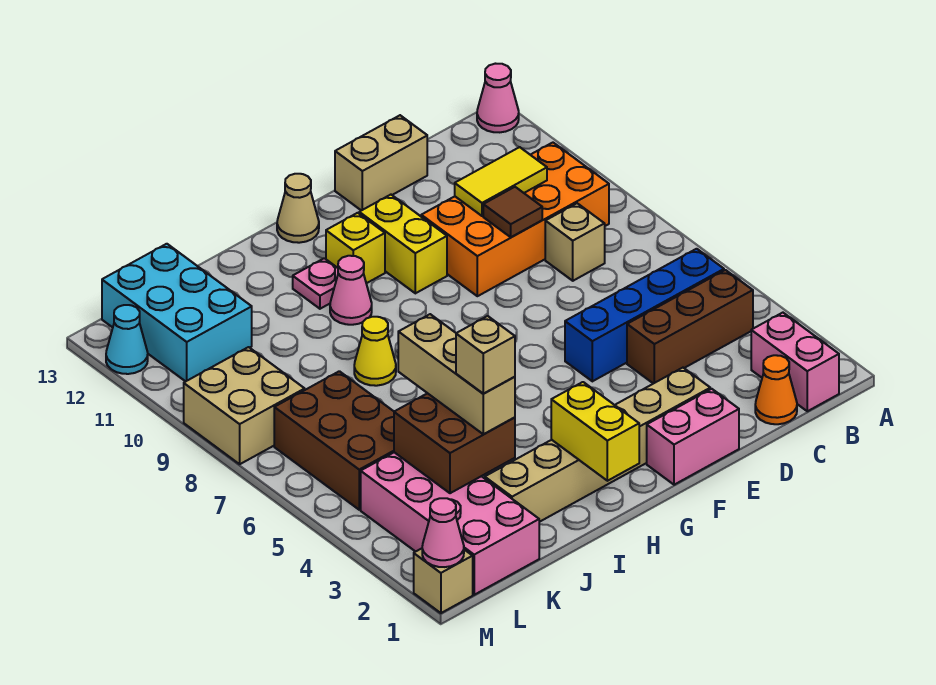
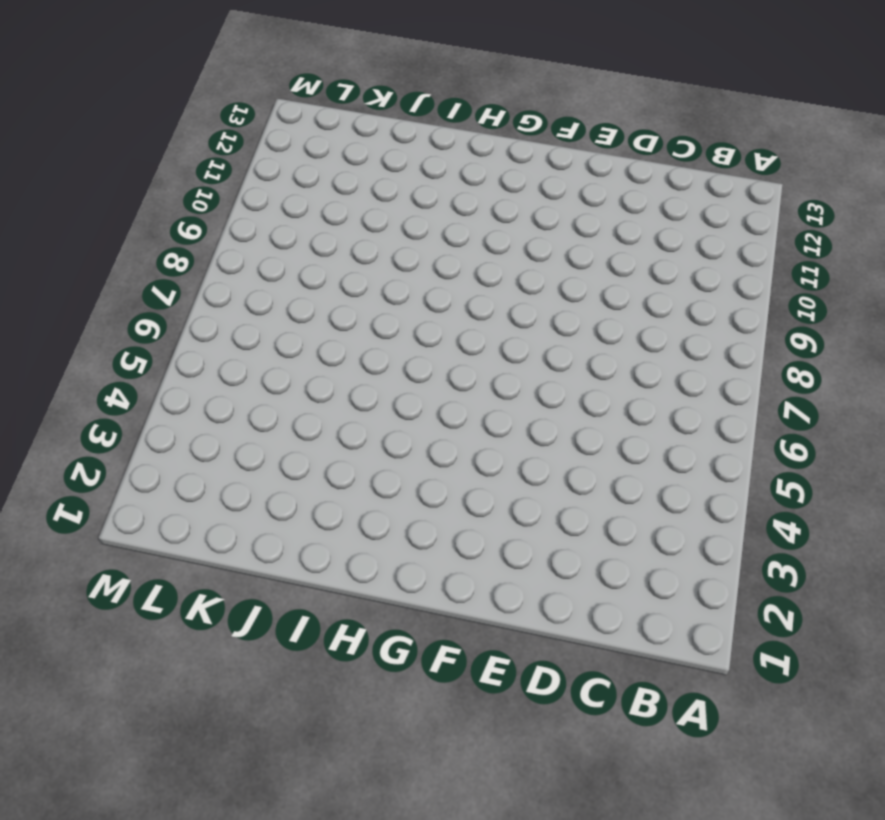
none -> pink 1x1 cone [477,64,519,132]
none -> pink 1x2 brick [751,313,839,411]
none -> brown 1x3 brick [627,270,753,384]

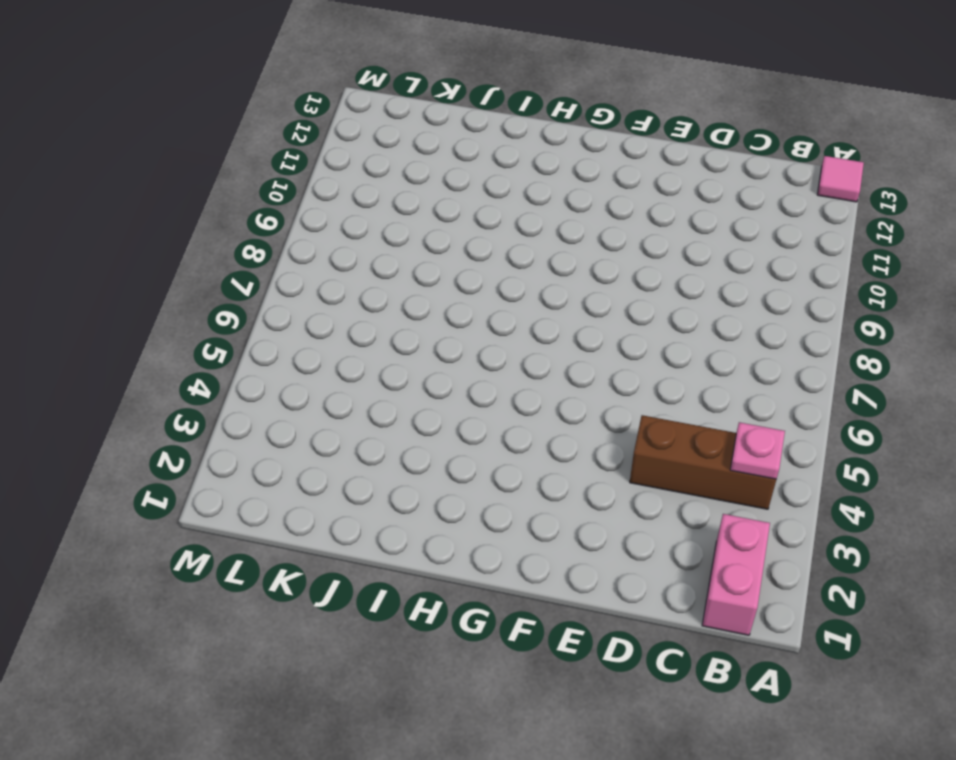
pink 1x1 tile [817,156,864,202] -> pink 1x1 cone [477,64,519,132]
pink 1x1 plate [730,422,785,479] -> pink 1x1 plate moved to [293,258,338,309]
none -> blue 1x4 brick [565,249,724,381]
none -> orange 2x4 brick [421,143,609,296]
none -> orange 1x1 cone [755,355,797,424]

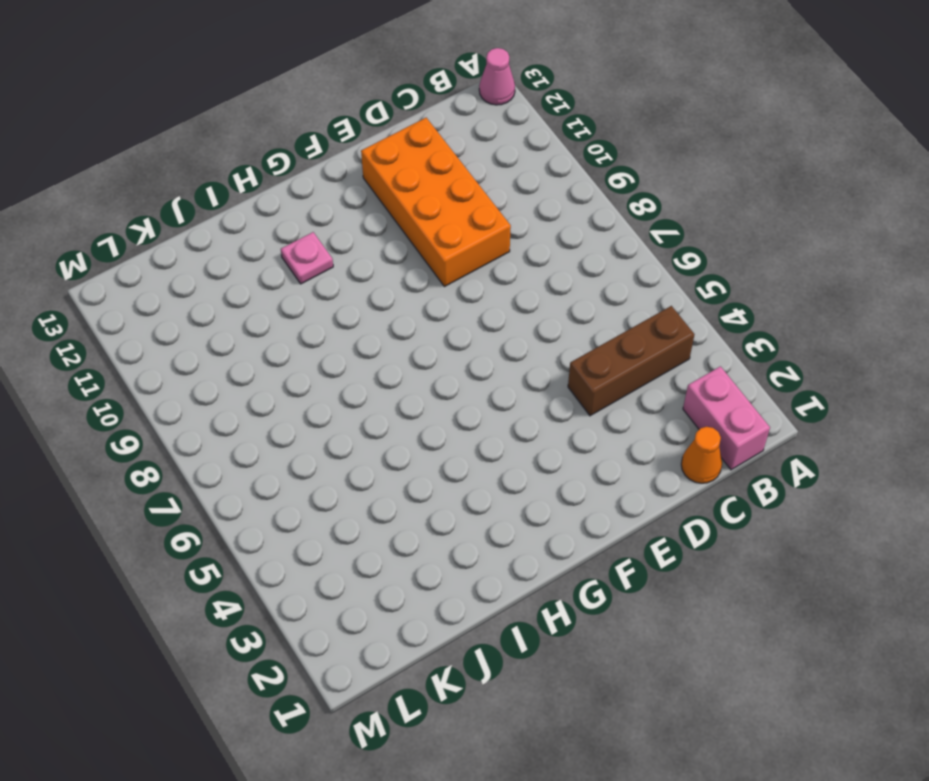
orange 2x4 brick [361,118,511,287] -> orange 2x4 brick turned to [421,143,609,296]
none -> blue 1x4 brick [565,249,724,381]
none -> tan 1x1 brick [545,203,605,281]
none -> tan 1x2 brick [335,115,427,211]

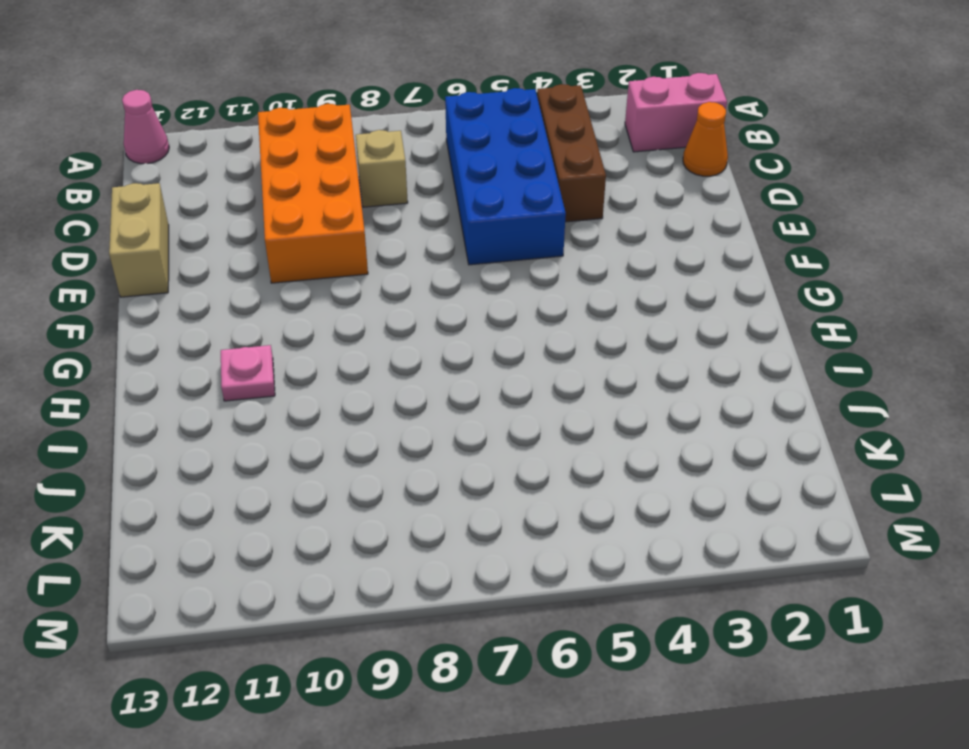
blue 2x4 brick [445,88,566,265] -> blue 1x4 brick [565,249,724,381]
none -> pink 1x2 brick [647,389,739,485]
none -> tan 1x6 brick [485,368,710,522]
none -> yellow 1x2 brick [359,195,447,293]

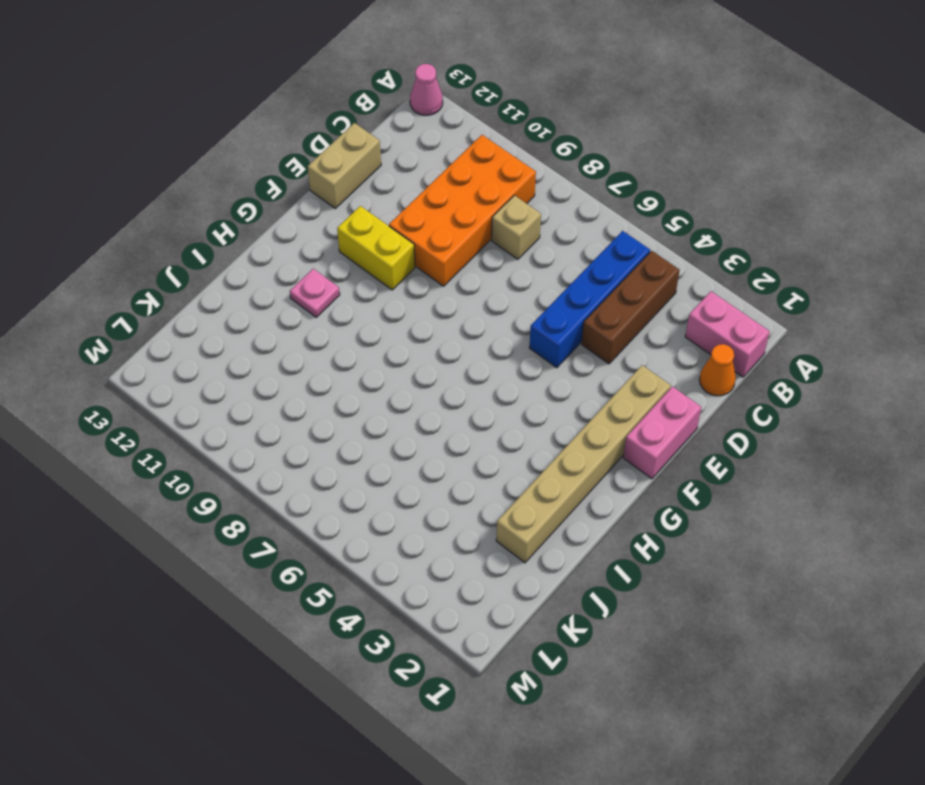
none -> yellow 1x1 brick [326,213,385,283]
none -> tan 1x1 cone [277,174,319,243]
none -> pink 1x1 cone [330,256,372,325]

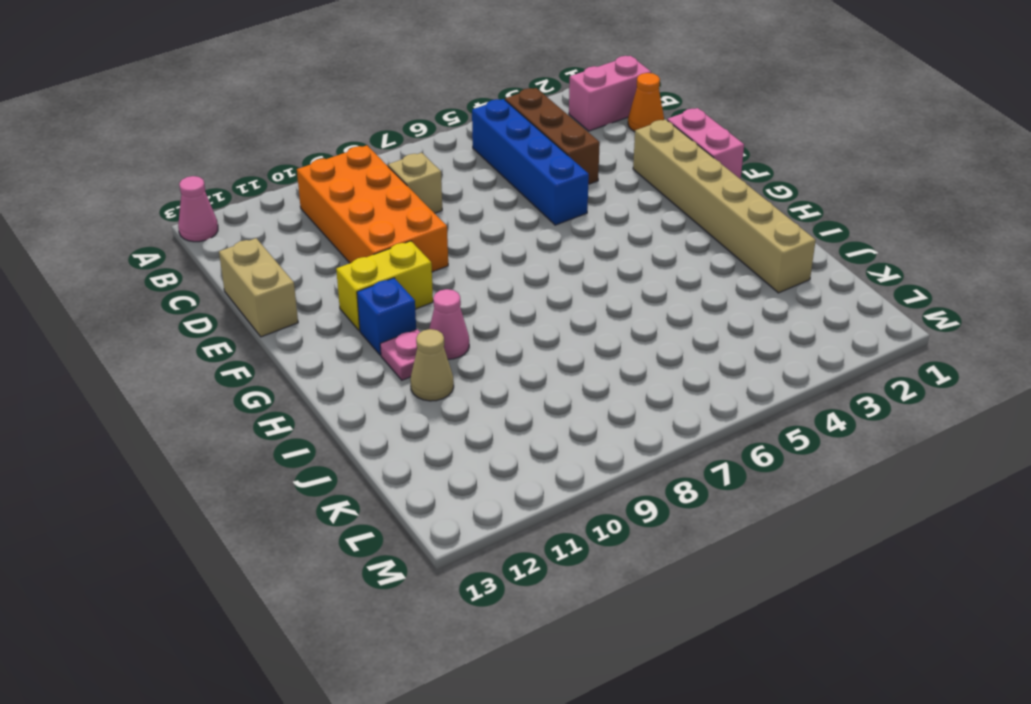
blue 1x1 brick [357,278,416,355] -> yellow 1x1 brick [326,213,385,283]
tan 1x1 cone [410,329,454,401] -> tan 1x1 cone moved to [277,174,319,243]
none -> yellow 1x1 cone [354,317,396,386]
none -> pink 2x4 brick [361,452,539,595]
none -> brown 2x3 brick [274,371,394,510]

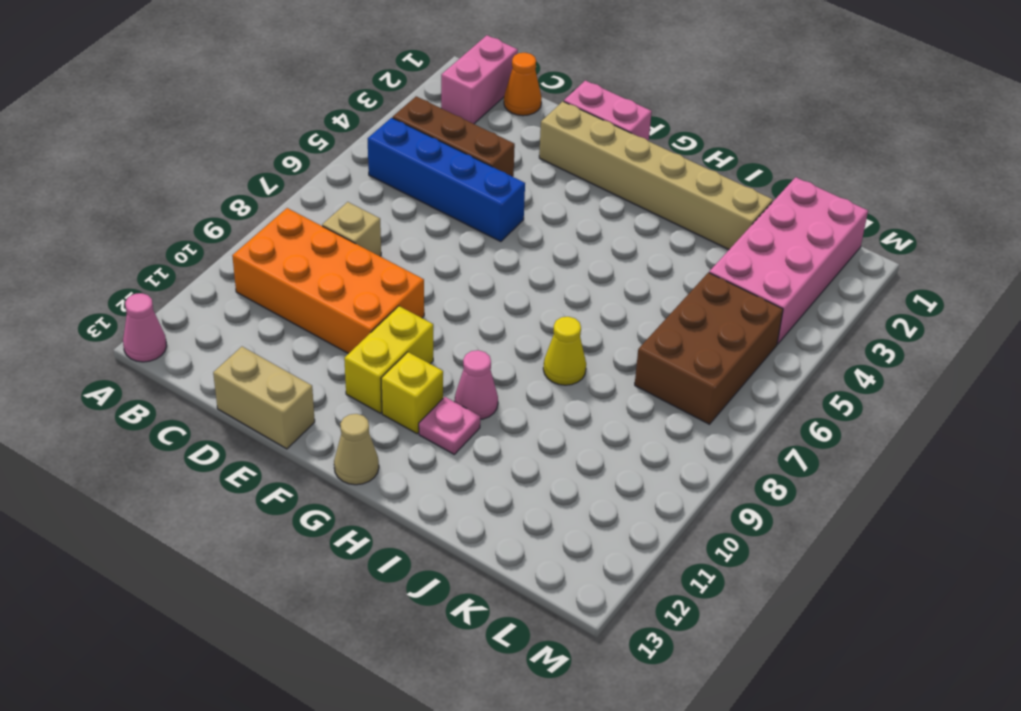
none -> cyan 2x3 brick [102,244,252,382]
none -> tan 2x2 brick [184,347,305,464]
none -> tan 1x1 brick [414,548,473,613]

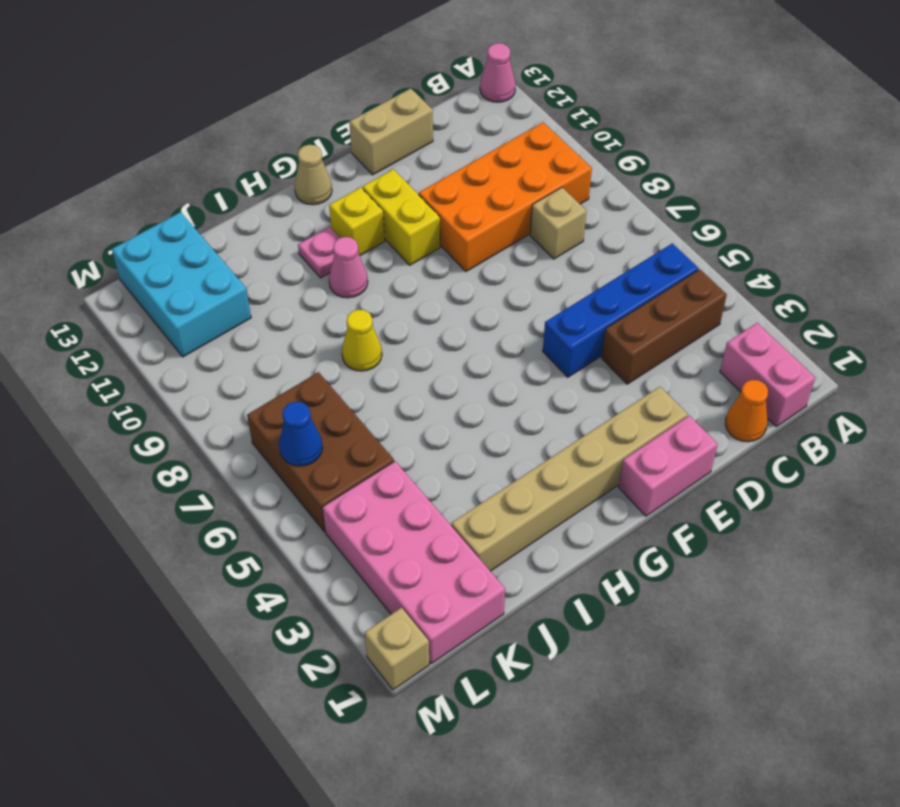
blue 1x1 cone [279,402,323,466] -> none
none -> tan 2x2 brick [184,347,305,464]
none -> cyan 1x1 cone [106,305,148,374]
none -> yellow 1x2 tile [455,147,547,216]

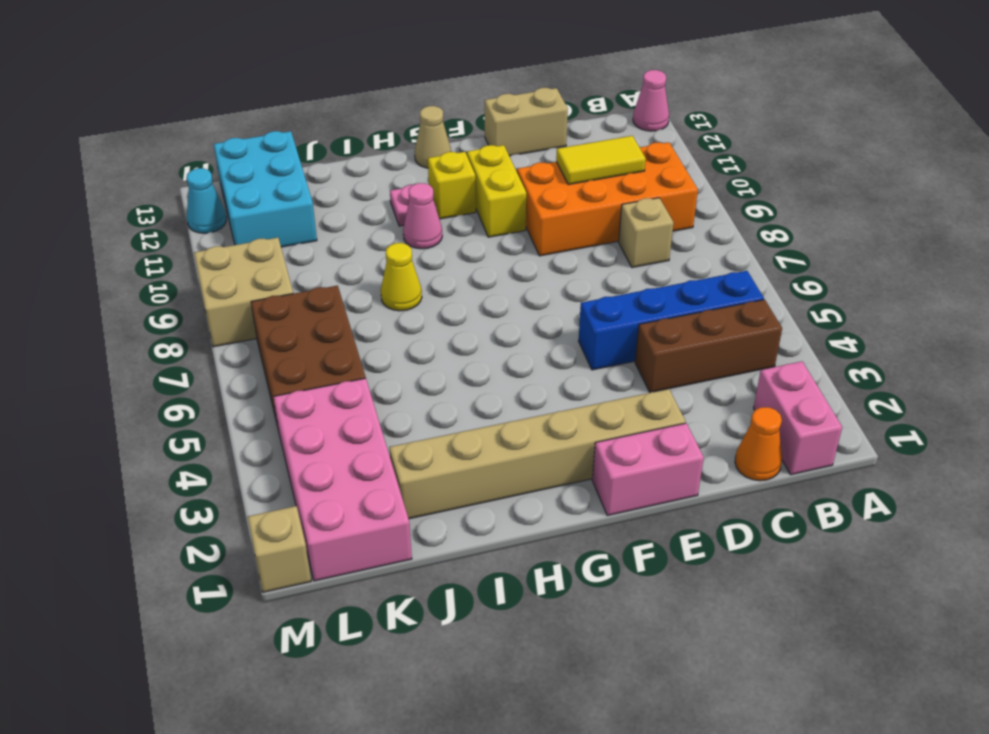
none -> brown 1x1 tile [483,187,542,237]
none -> yellow 1x2 brick [551,382,639,481]
none -> brown 2x2 brick [394,393,515,493]

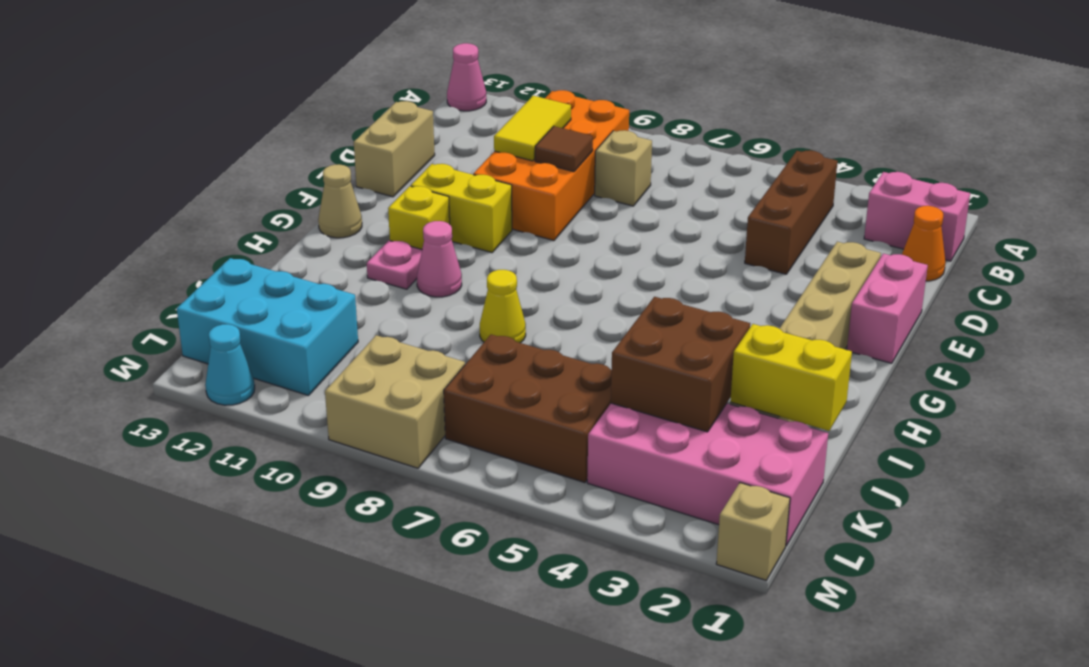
yellow 1x2 brick [730,324,852,431] -> yellow 1x2 brick moved to [551,382,639,481]
none -> blue 1x4 brick [565,249,724,381]
none -> pink 1x1 cone [422,498,464,567]
none -> tan 1x3 brick [398,314,515,434]

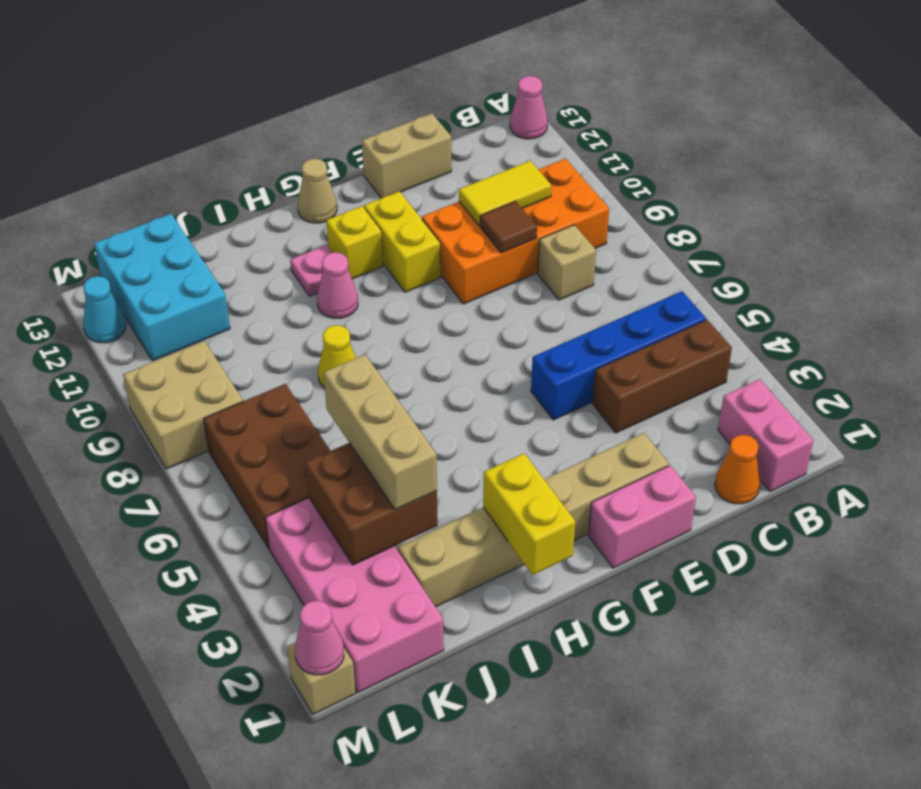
none -> tan 1x1 brick [456,316,515,394]

